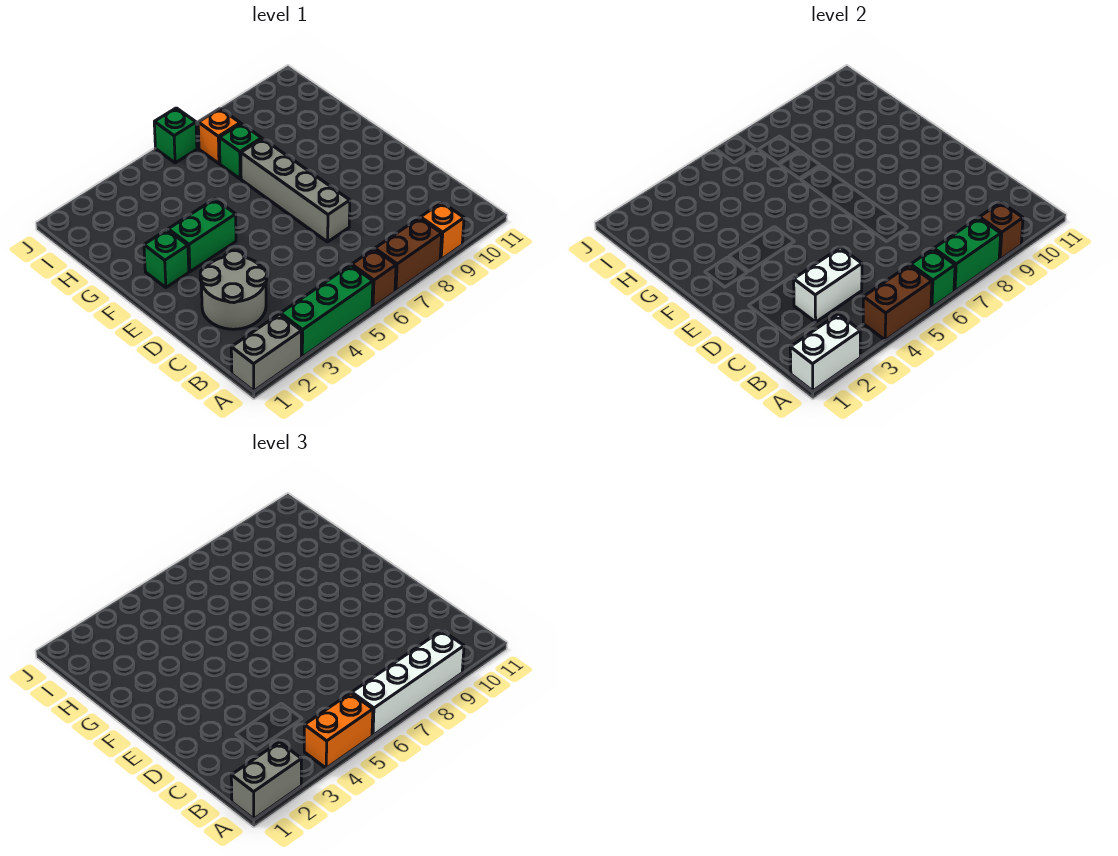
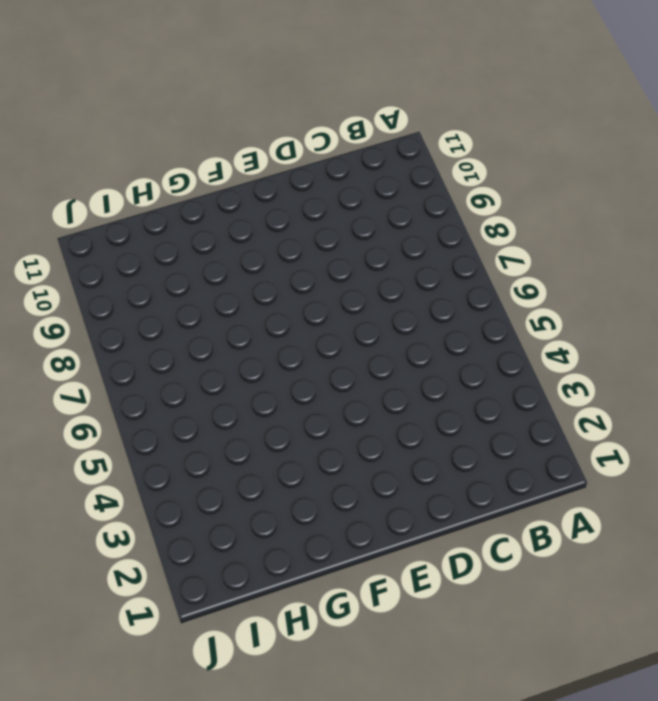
none -> grey 1x2 brick [231,314,301,391]
none -> green 1x3 brick [280,265,373,357]
none -> brown 1x1 brick [352,249,396,307]

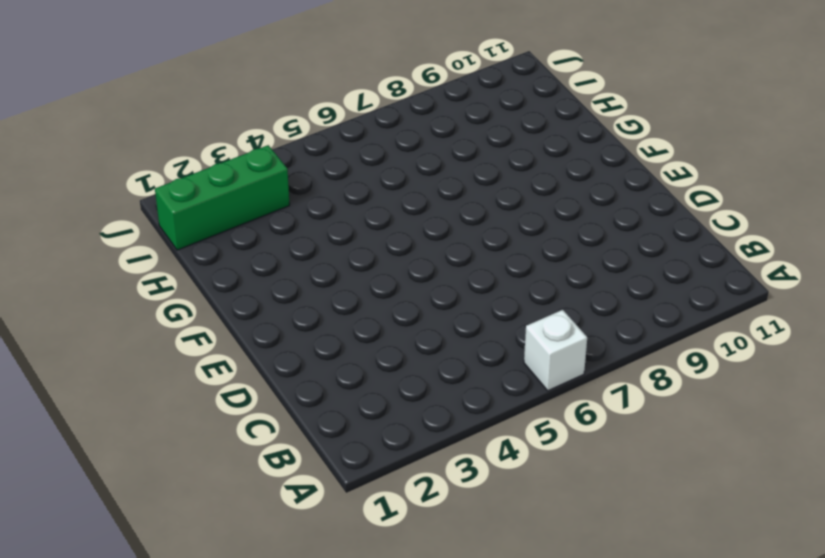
white 1x1 brick [524,310,587,391] -> brown 1x1 brick [352,249,396,307]
green 1x3 brick [155,145,290,250] -> green 1x3 brick moved to [280,265,373,357]
none -> grey 1x2 brick [231,314,301,391]
none -> brown 1x2 brick [375,218,442,291]
none -> orange 1x1 brick [421,203,464,259]

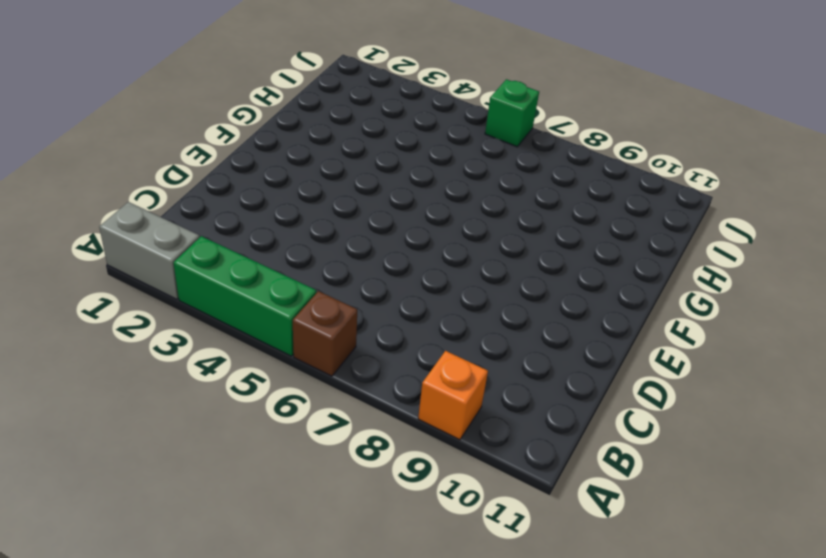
none -> brown 1x2 brick [375,218,442,291]
none -> grey 2x2 round brick [200,251,267,329]
none -> grey 1x4 brick [241,139,350,242]

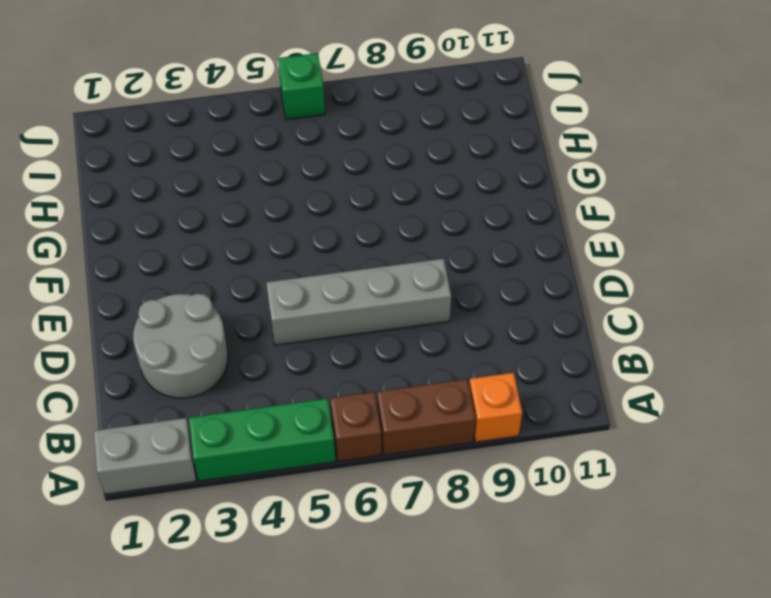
grey 1x4 brick [266,259,451,345] -> grey 1x4 brick turned to [241,139,350,242]
none -> green 1x1 brick [144,230,189,288]
none -> green 1x2 brick [168,199,236,272]
none -> green 1x1 brick [219,124,262,179]

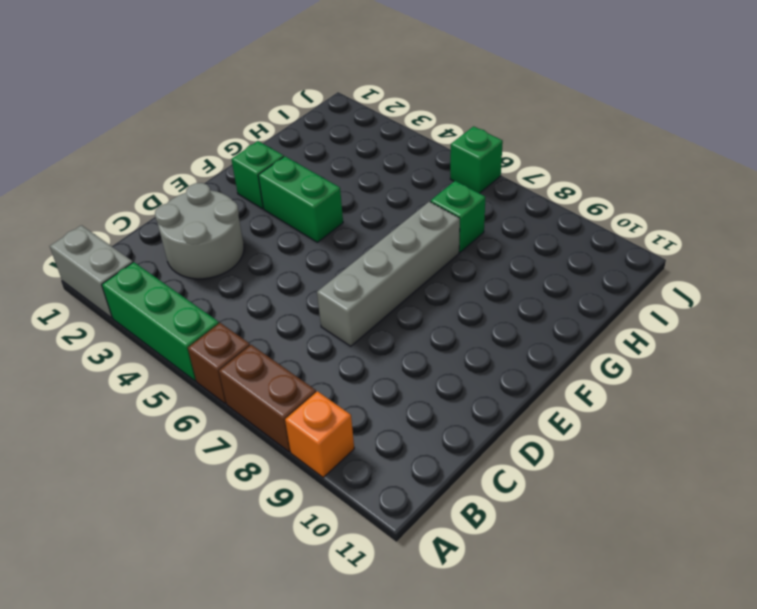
none -> orange 1x1 brick [198,109,240,163]
none -> white 1x2 brick [790,314,860,391]
none -> brown 1x2 brick [863,265,932,340]

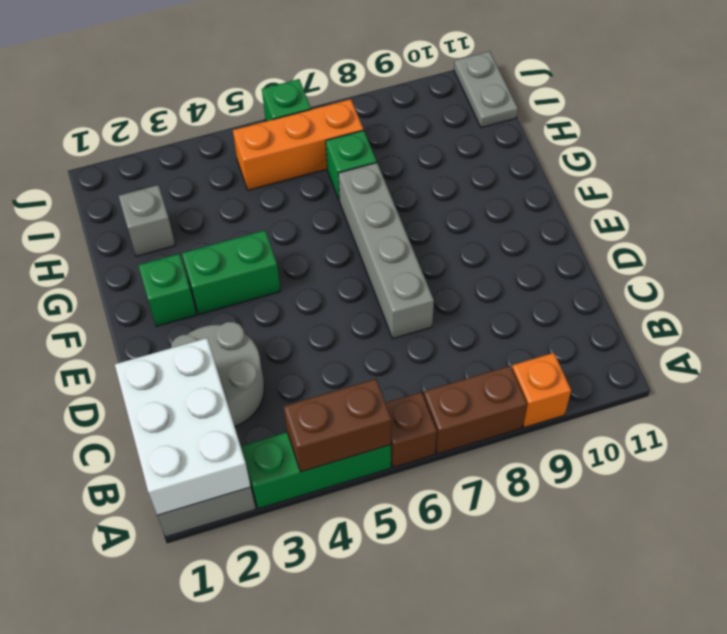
white 2x3 brick [115,338,251,515] -> white 1x2 brick [790,314,860,391]
grey 1x1 brick [119,185,175,256] -> none
orange 1x3 brick [233,99,363,190] -> orange 1x1 brick [198,109,240,163]
grey 1x2 plate [454,51,518,128] -> none
none -> green 1x1 brick [911,249,955,307]
none -> green 1x2 brick [934,218,1001,291]
none -> brown 1x1 brick [980,203,1023,259]

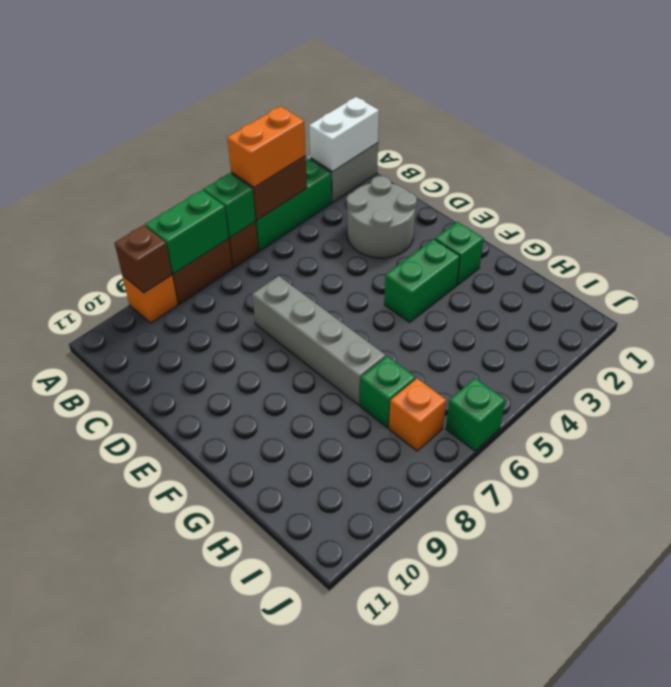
none -> white 1x2 brick [794,248,862,322]
none -> grey 1x2 brick [231,742,301,819]
none -> white 1x4 brick [352,631,464,735]

